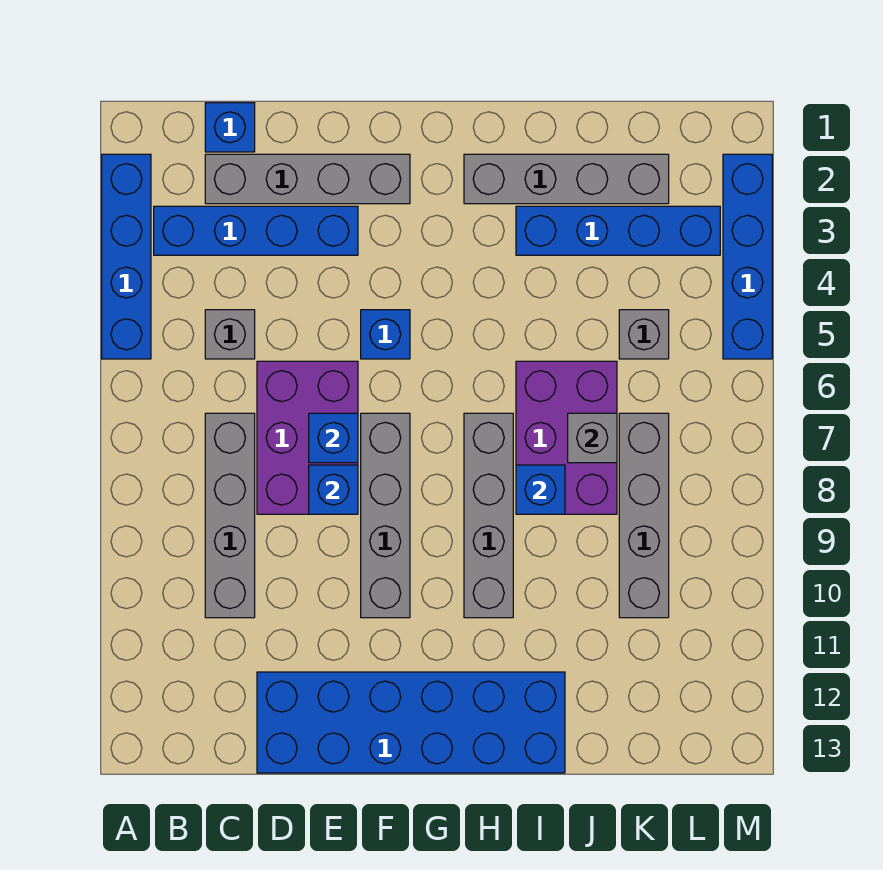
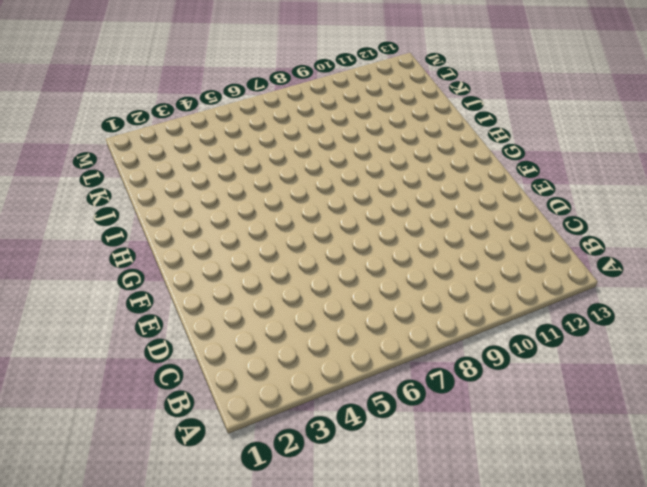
none -> blue 1x4 brick [102,154,151,359]
none -> blue 1x4 brick [154,206,358,255]
none -> blue 1x1 brick [205,103,255,152]

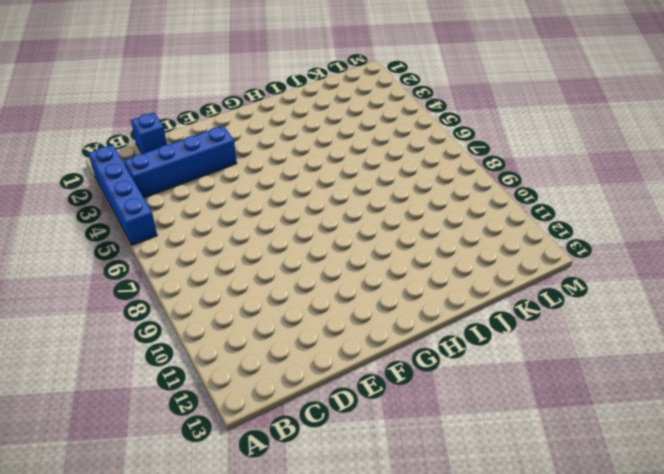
none -> grey 1x4 brick [205,154,410,204]
none -> grey 1x1 brick [205,310,255,359]
none -> grey 1x4 brick [205,413,255,618]

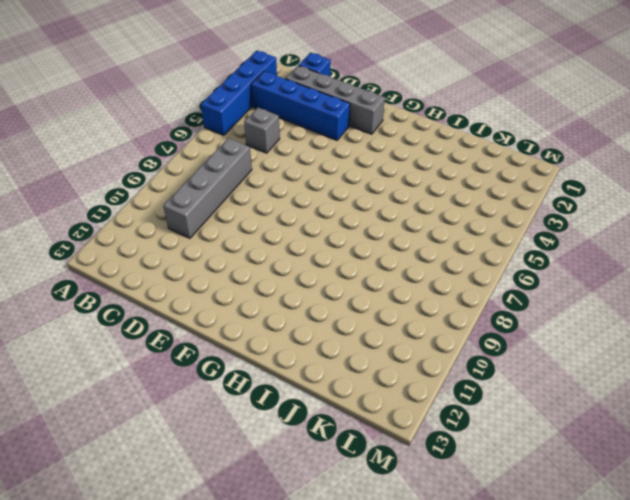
none -> purple 2x3 brick [257,361,358,514]
none -> blue 2x6 brick [257,672,565,773]
none -> blue 1x1 brick [361,310,410,359]

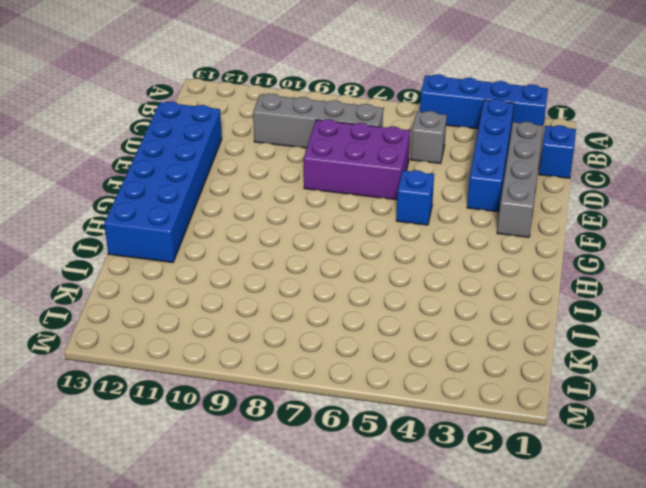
none -> grey 1x4 brick [361,413,410,618]
none -> grey 1x4 brick [464,154,669,204]
none -> grey 1x4 brick [464,413,513,618]

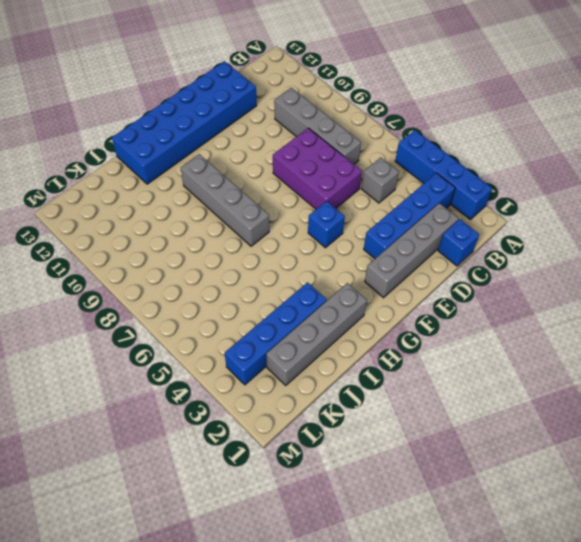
none -> grey 1x4 brick [361,413,410,618]
none -> purple 2x3 brick [516,361,617,514]
none -> grey 1x1 brick [619,310,669,359]

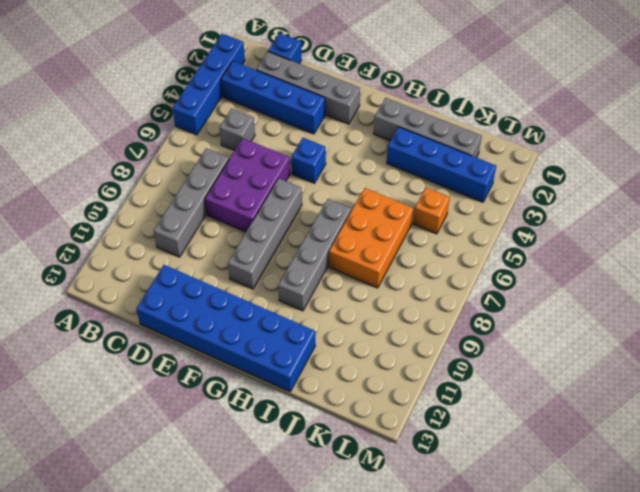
orange 2x3 brick [329,188,413,288] -> purple 2x3 brick [516,361,617,514]
orange 1x1 brick [413,188,450,234] -> grey 1x1 brick [619,310,669,359]
none -> grey 1x4 brick [619,413,669,618]
none -> blue 1x4 brick [723,154,772,359]
none -> blue 1x1 brick [309,413,358,463]

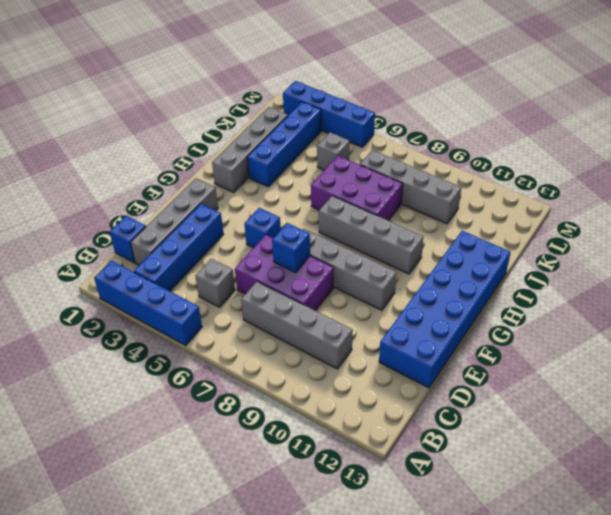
none -> blue 1x1 brick [309,465,358,514]
none -> blue 1x1 brick [516,465,565,514]
none -> grey 1x1 brick [568,413,617,463]

